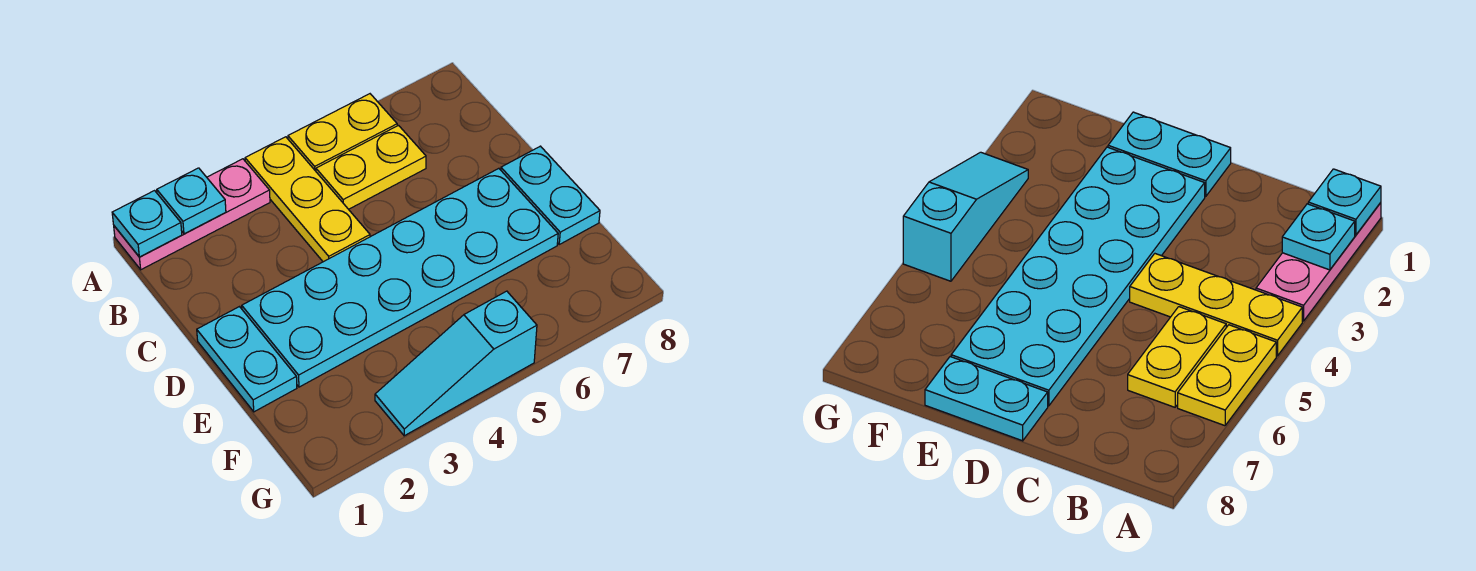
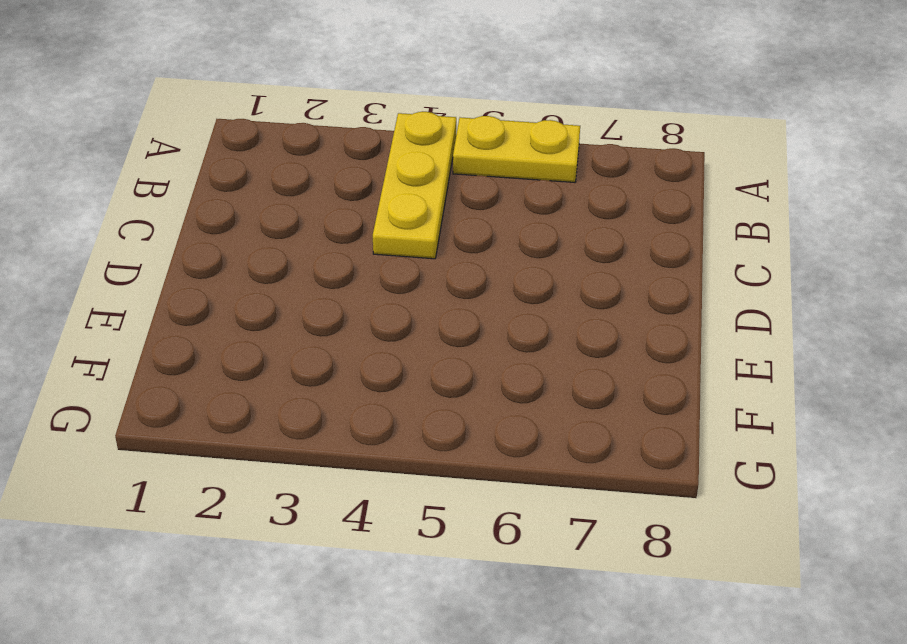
none -> pink 1x3 plate [114,159,270,270]
none -> yellow 1x2 plate [316,125,426,209]

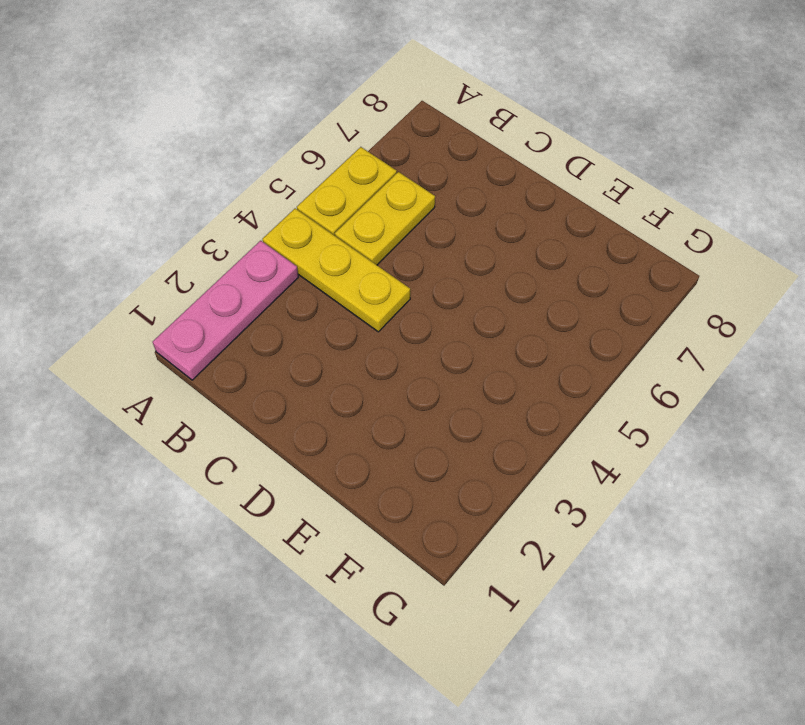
none -> cyan 1x2 plate [197,307,297,412]
none -> cyan 2x6 plate [242,168,558,387]

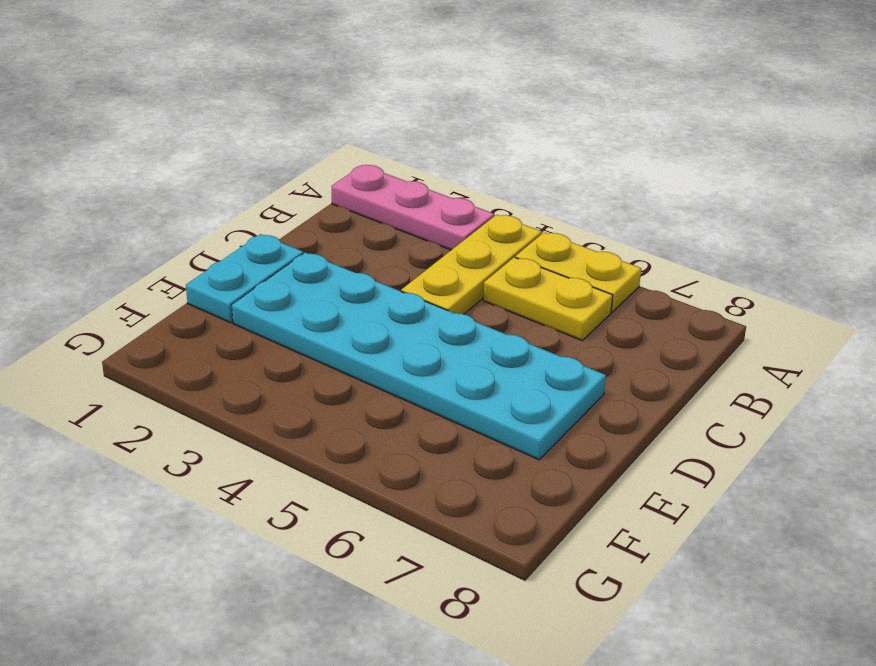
none -> cyan 1x2 plate [501,146,600,244]
none -> cyan 1x3 slope [375,291,537,436]

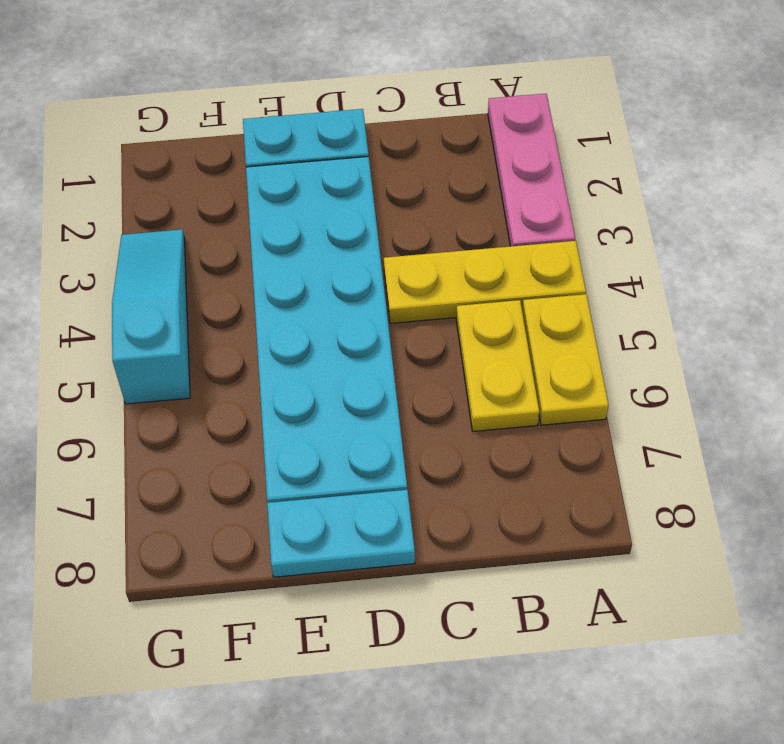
none -> cyan 1x1 plate [112,191,182,257]
none -> cyan 1x1 plate [157,168,226,234]

